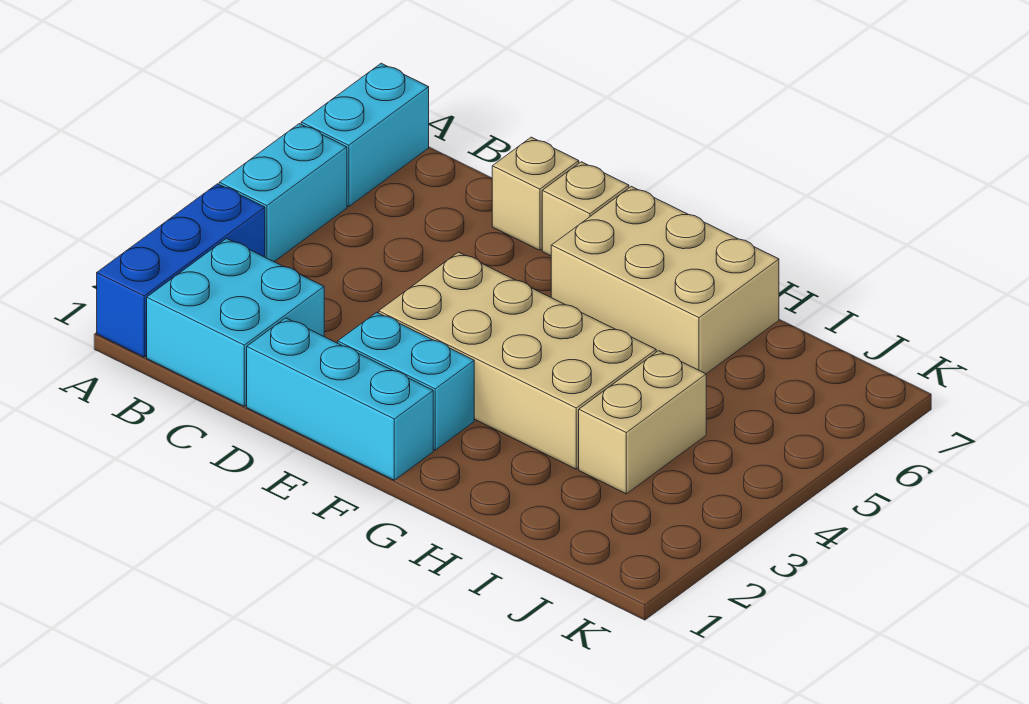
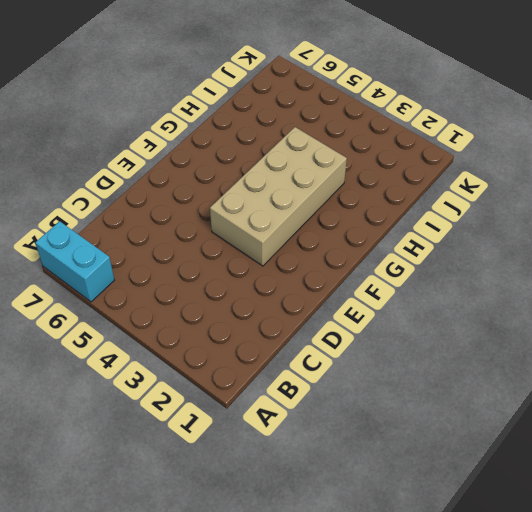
none -> blue 1x3 brick [97,184,265,357]
none -> cyan 1x2 brick [219,124,347,261]

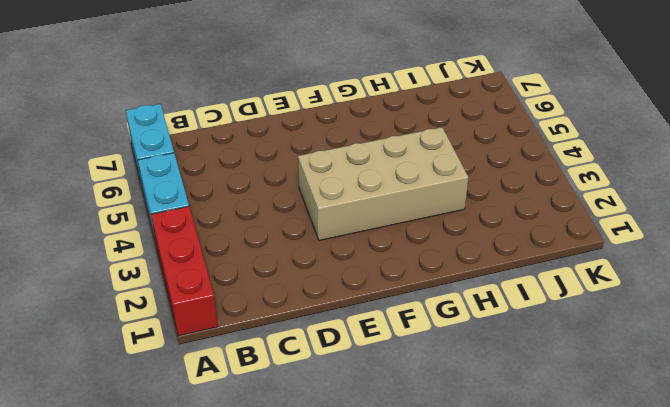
red 1x3 brick [151,206,218,336] -> blue 1x3 brick [97,184,265,357]
none -> cyan 2x2 brick [147,239,324,406]
none -> cyan 1x3 brick [247,318,433,480]

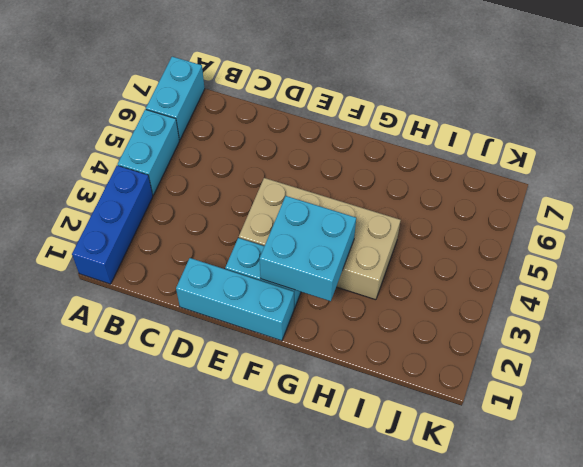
cyan 2x2 brick [260,196,356,301] -> cyan 2x2 brick moved to [147,239,324,406]
none -> tan 1x1 brick [492,137,579,250]
none -> tan 1x1 brick [542,162,629,256]

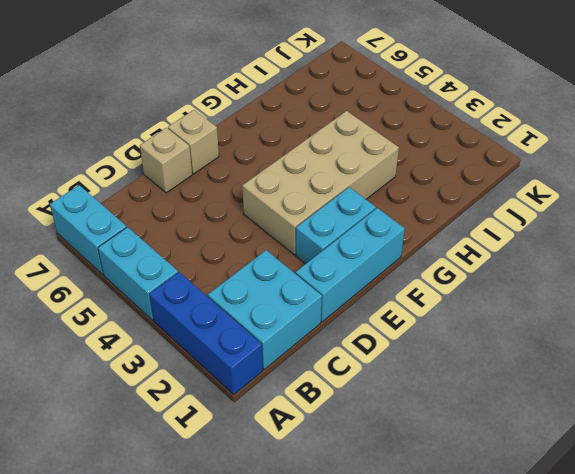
none -> tan 2x3 brick [551,186,779,374]
none -> tan 1x2 brick [579,351,706,494]

